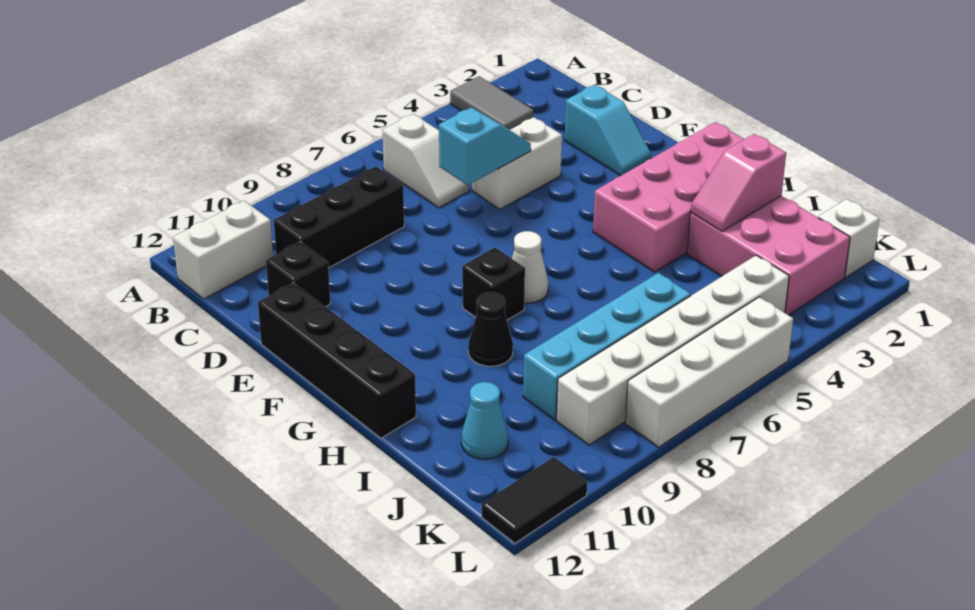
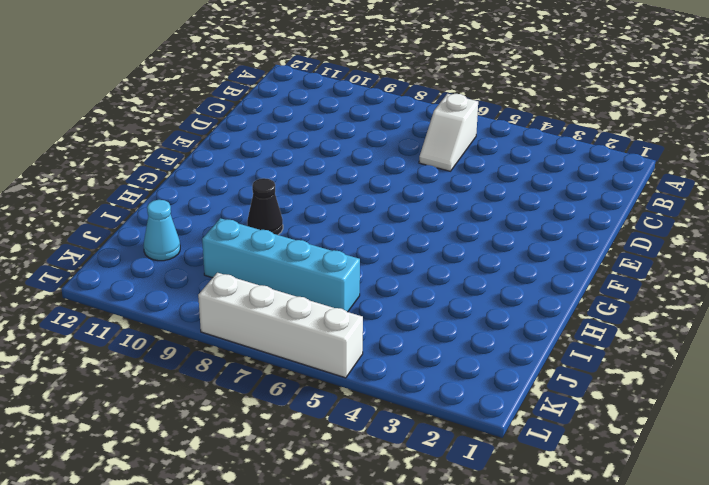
none -> grey 1x2 tile [450,76,533,130]
none -> white 1x2 brick [173,201,273,299]
none -> black 1x3 brick [274,167,404,268]

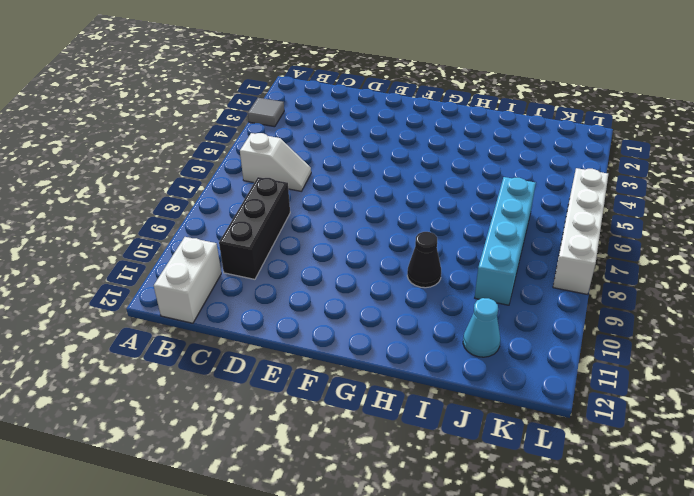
grey 1x1 tile [248,98,284,127] -> grey 1x2 tile [450,76,533,130]
none -> cyan 1x2 slope [565,85,651,176]
none -> white 1x2 brick [472,117,562,209]
none -> black 1x1 brick [266,242,330,307]

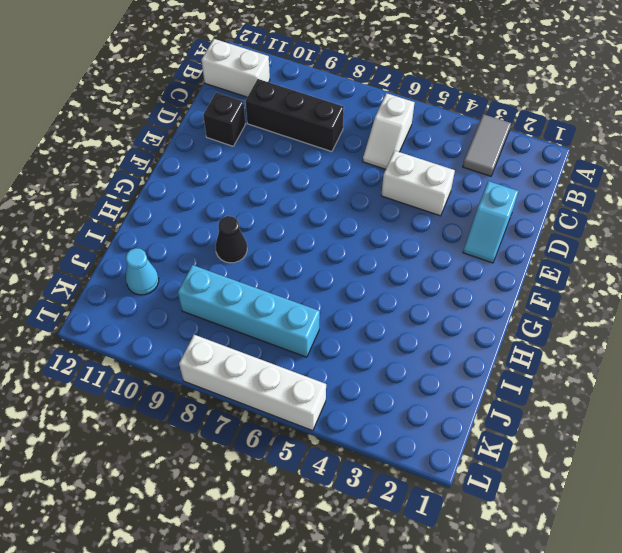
none -> black 1x4 brick [258,283,416,438]
none -> pink 2x4 brick [593,122,744,272]
none -> white 1x1 cone [512,231,548,303]

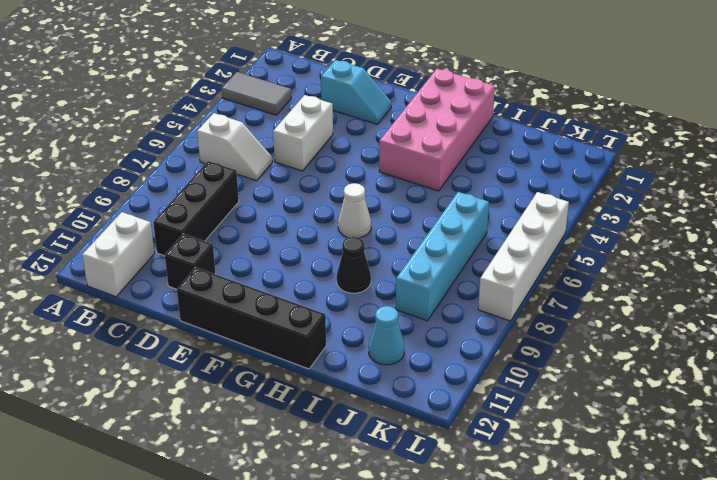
none -> black 1x1 brick [462,248,525,320]
none -> pink 2x3 brick [687,196,850,315]
none -> white 1x1 brick [818,199,880,278]

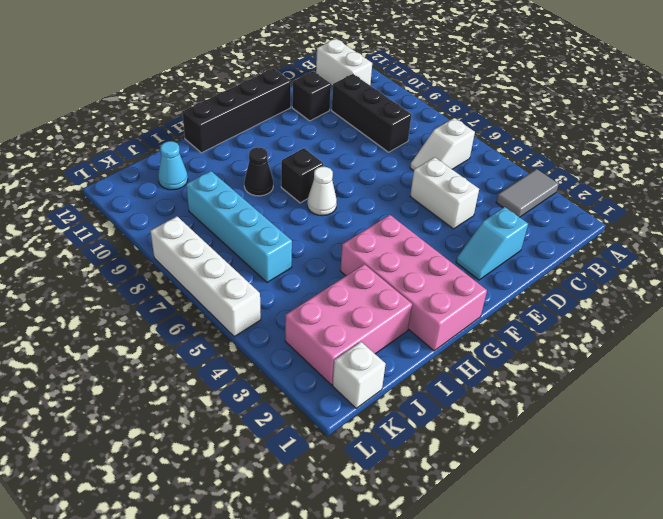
none -> white 1x6 brick [557,255,789,445]
none -> black 1x2 tile [482,457,587,543]
none -> cyan 1x2 slope [439,107,531,185]

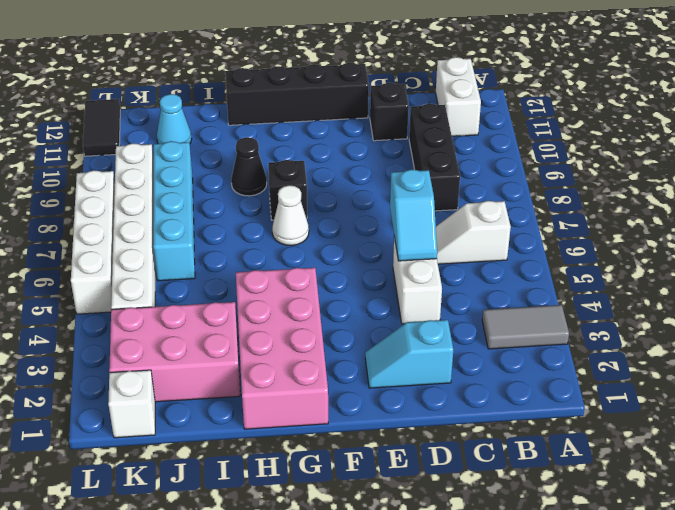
none -> pink 1x2 slope [691,134,786,231]

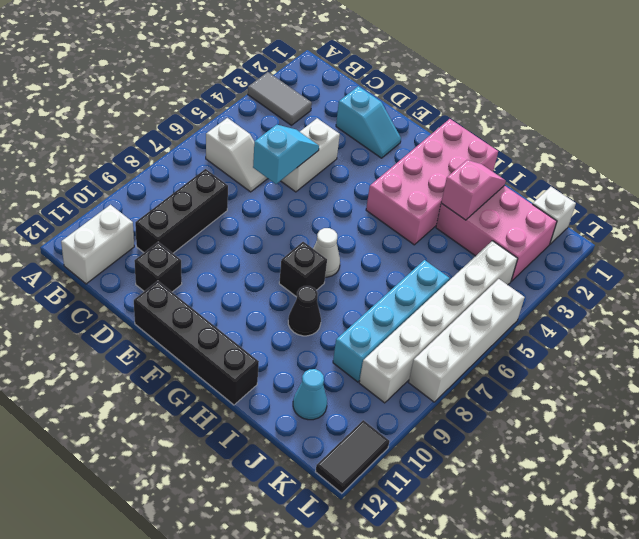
pink 1x2 slope [441,160,506,220] -> pink 1x2 slope turned to [691,134,786,231]

